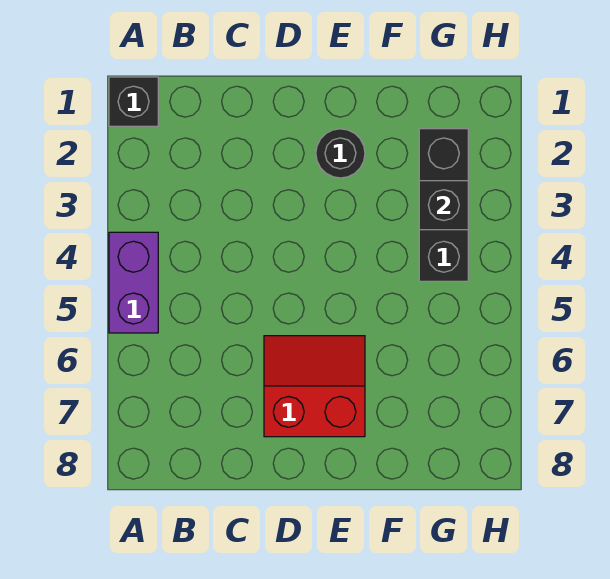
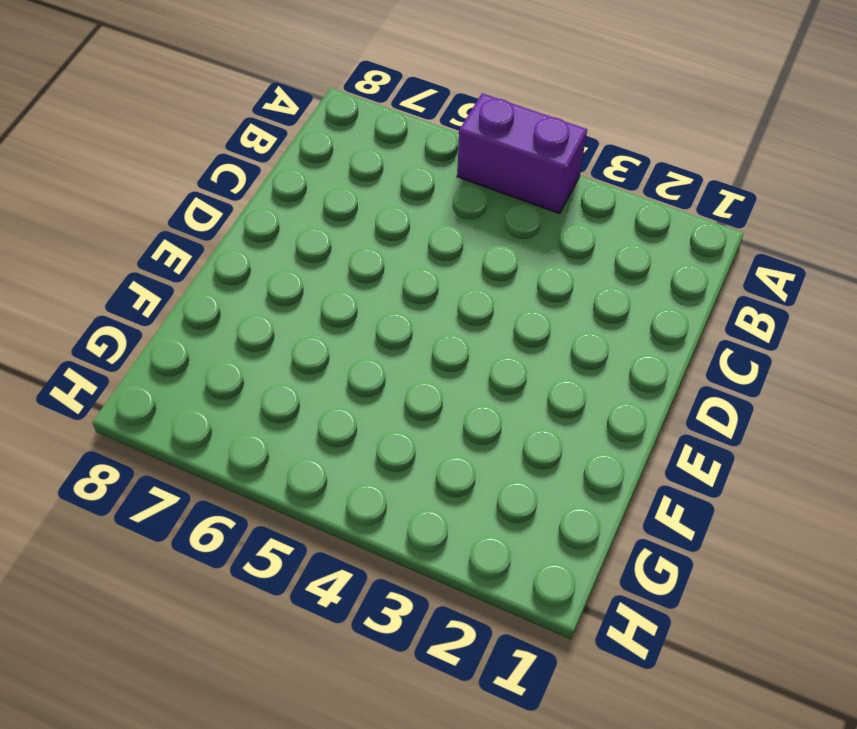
none -> black 1x1 brick [109,77,158,126]
none -> red 2x2 slope [264,336,365,437]

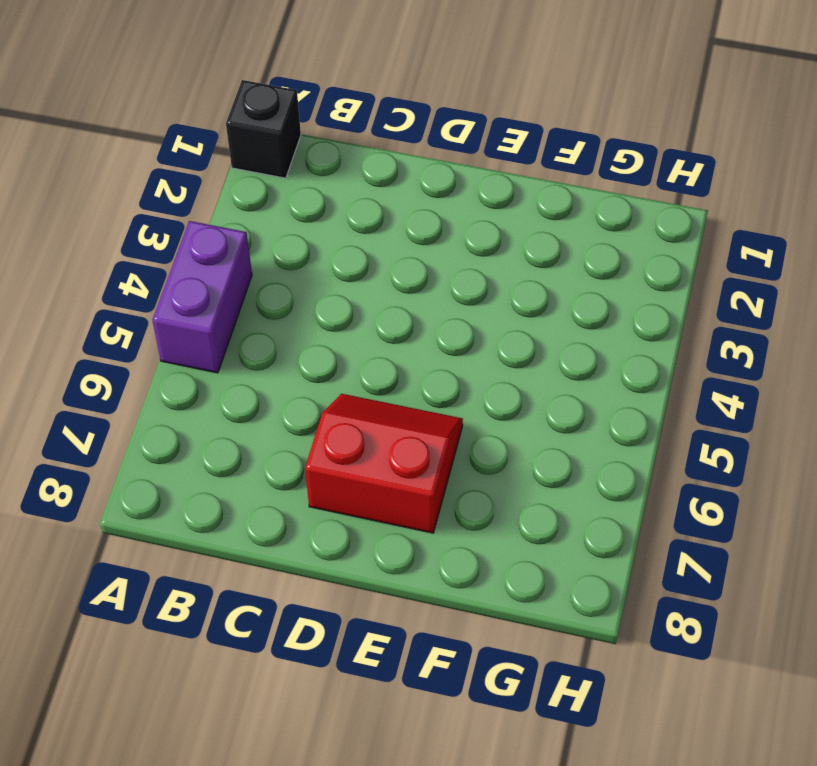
none -> black 1x1 round brick [316,129,365,178]
none -> black 1x3 brick [419,129,468,281]

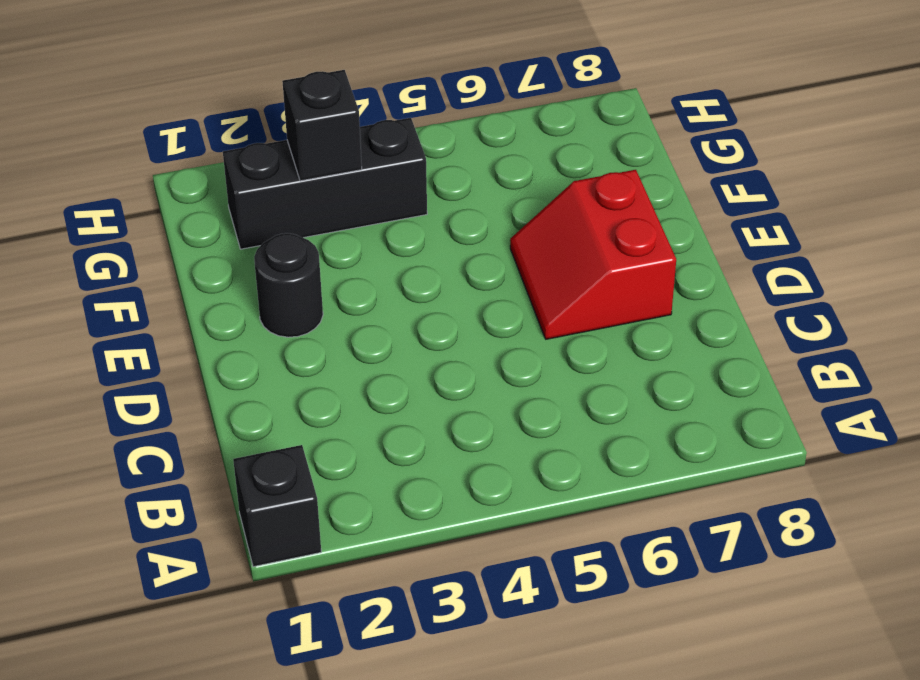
none -> purple 1x2 brick [109,232,158,333]

